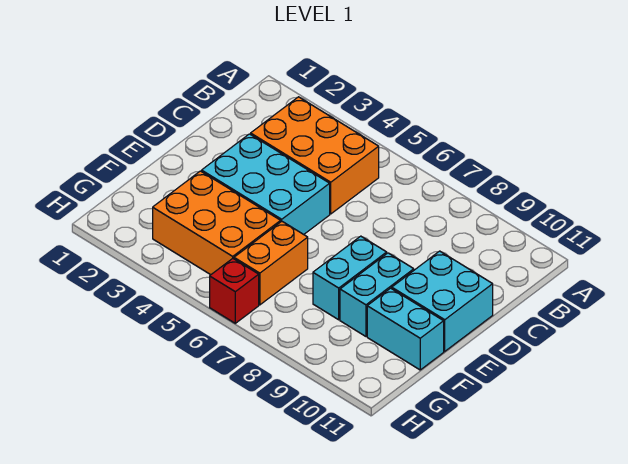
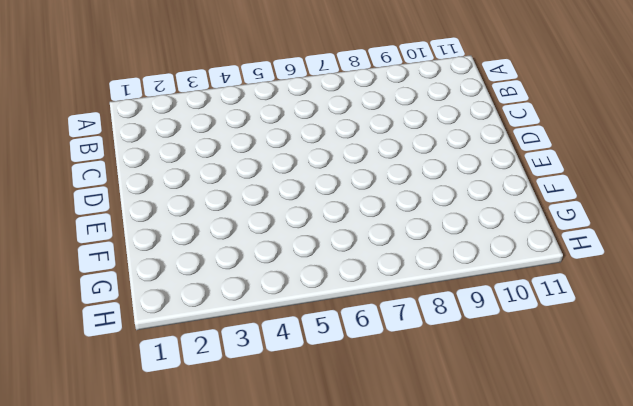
none -> orange 2x3 brick [251,97,379,214]
none -> cyan 2x3 brick [202,134,330,234]

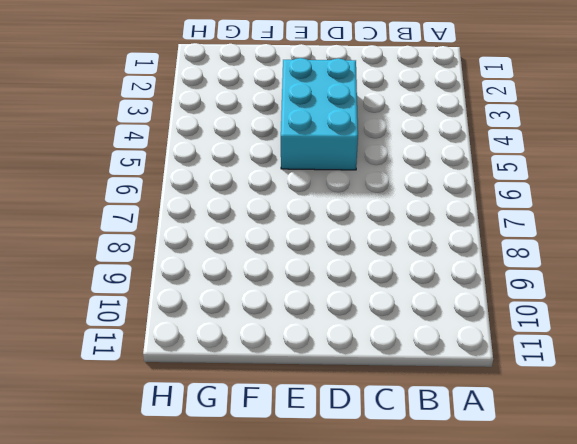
none -> orange 2x3 brick [251,97,379,214]
none -> cyan 2x2 brick [392,251,493,351]

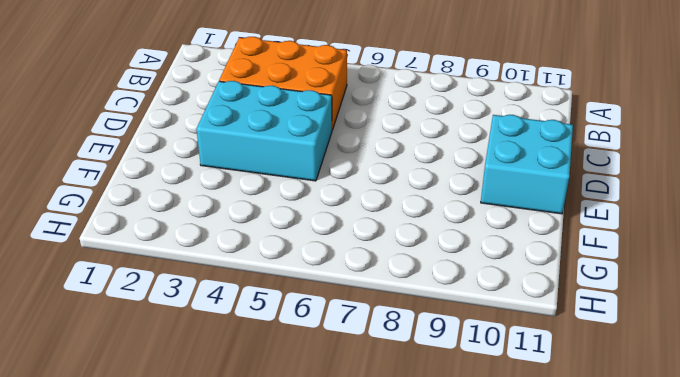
none -> cyan 1x2 brick [313,236,387,320]
none -> cyan 1x2 brick [340,253,414,336]

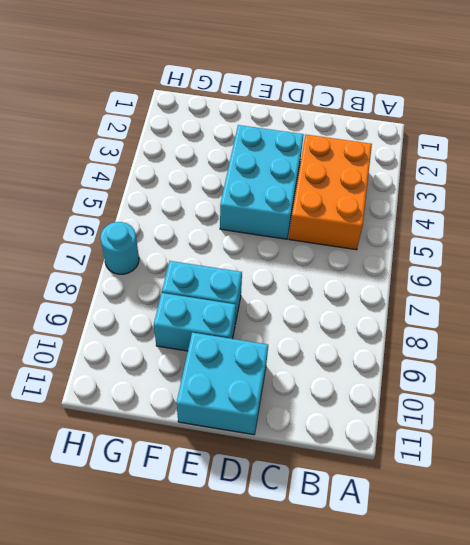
cyan 1x1 round brick [100,222,139,274] -> none
none -> orange 2x3 brick [153,171,281,275]
none -> orange 1x2 brick [234,221,308,305]

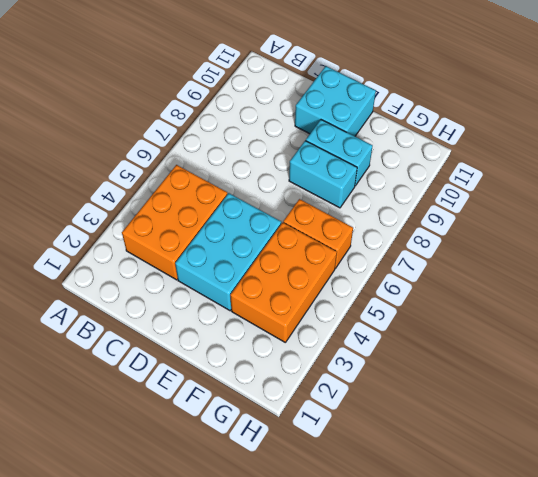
none -> cyan 1x2 brick [367,288,444,370]
none -> red 1x1 brick [210,259,259,323]

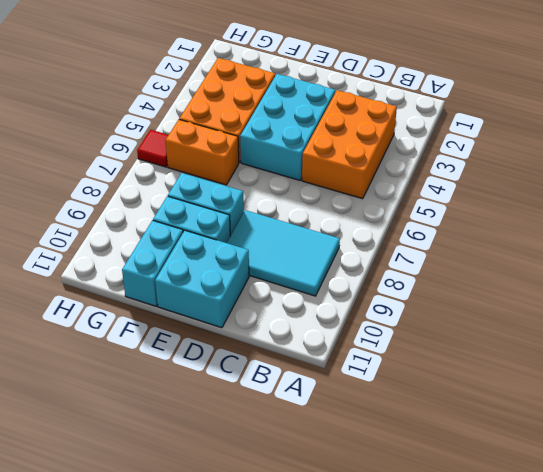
cyan 2x3 tile [227,210,340,296] -> none
red 1x1 tile [137,130,168,167] -> red 1x1 brick [210,259,259,323]

